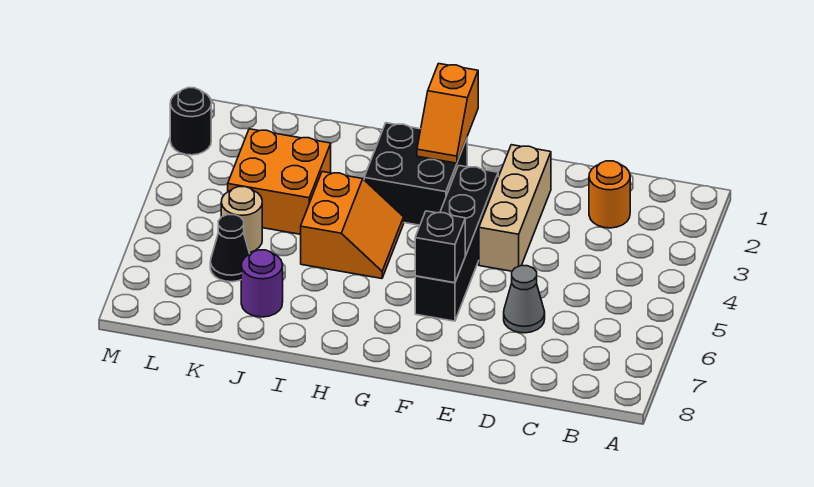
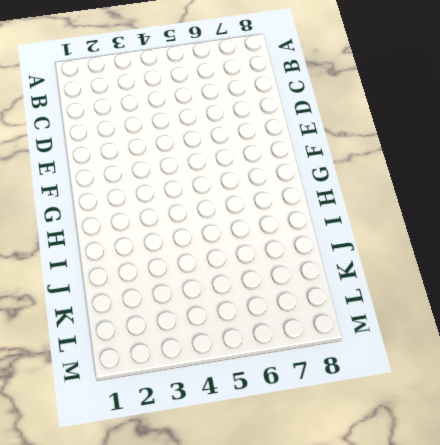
none -> orange 1x1 round brick [589,161,630,228]
none -> grey 1x1 cone [504,266,545,333]
none -> tan 1x3 brick [479,145,551,271]

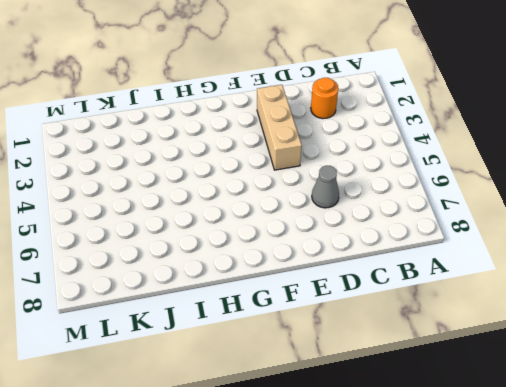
none -> black 1x4 brick [415,166,498,321]
none -> black 2x2 brick [364,123,467,225]
none -> orange 2x2 slope [301,172,404,279]

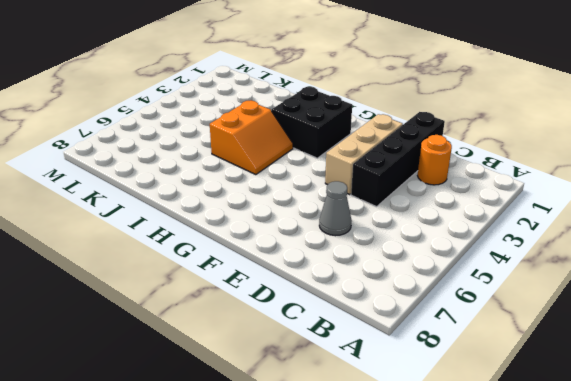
black 1x4 brick [351,112,445,207] -> black 1x4 brick moved to [415,166,498,321]
none -> orange 2x2 brick [228,129,331,234]
none -> purple 1x1 round brick [241,250,283,317]
none -> tan 1x1 round brick [221,187,262,253]

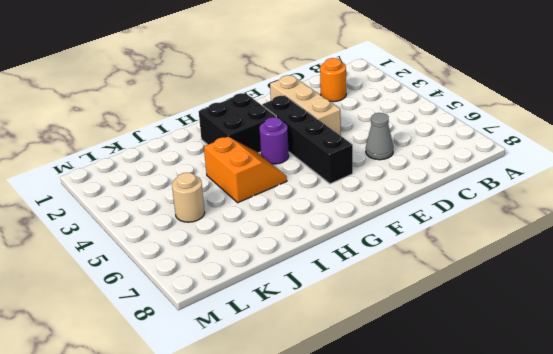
purple 1x1 round brick [259,117,289,164] -> purple 1x1 round brick moved to [241,250,283,317]
none -> orange 2x2 brick [228,129,331,234]
none -> black 1x1 cone [210,215,250,282]
none -> black 1x1 round brick [170,88,211,155]

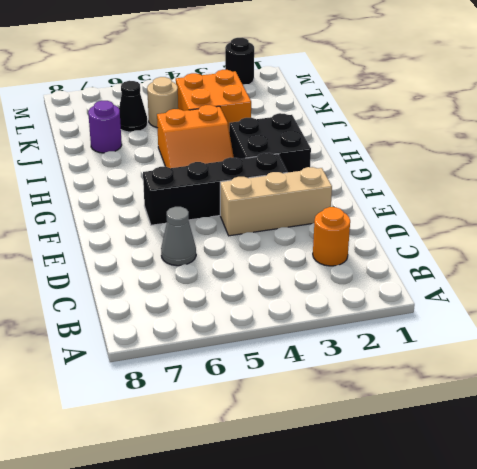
none -> black 1x1 brick [415,211,465,283]
none -> orange 1x2 slope [417,64,478,163]

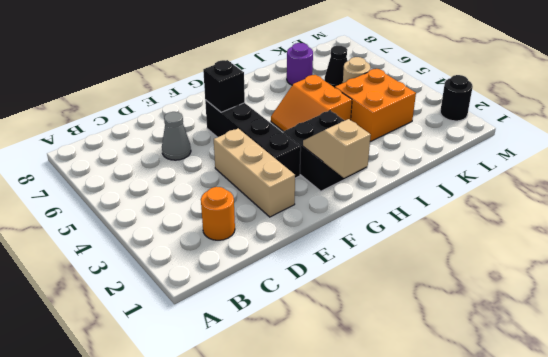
tan 1x2 slope [303,119,371,178] -> orange 1x2 slope [417,64,478,163]

